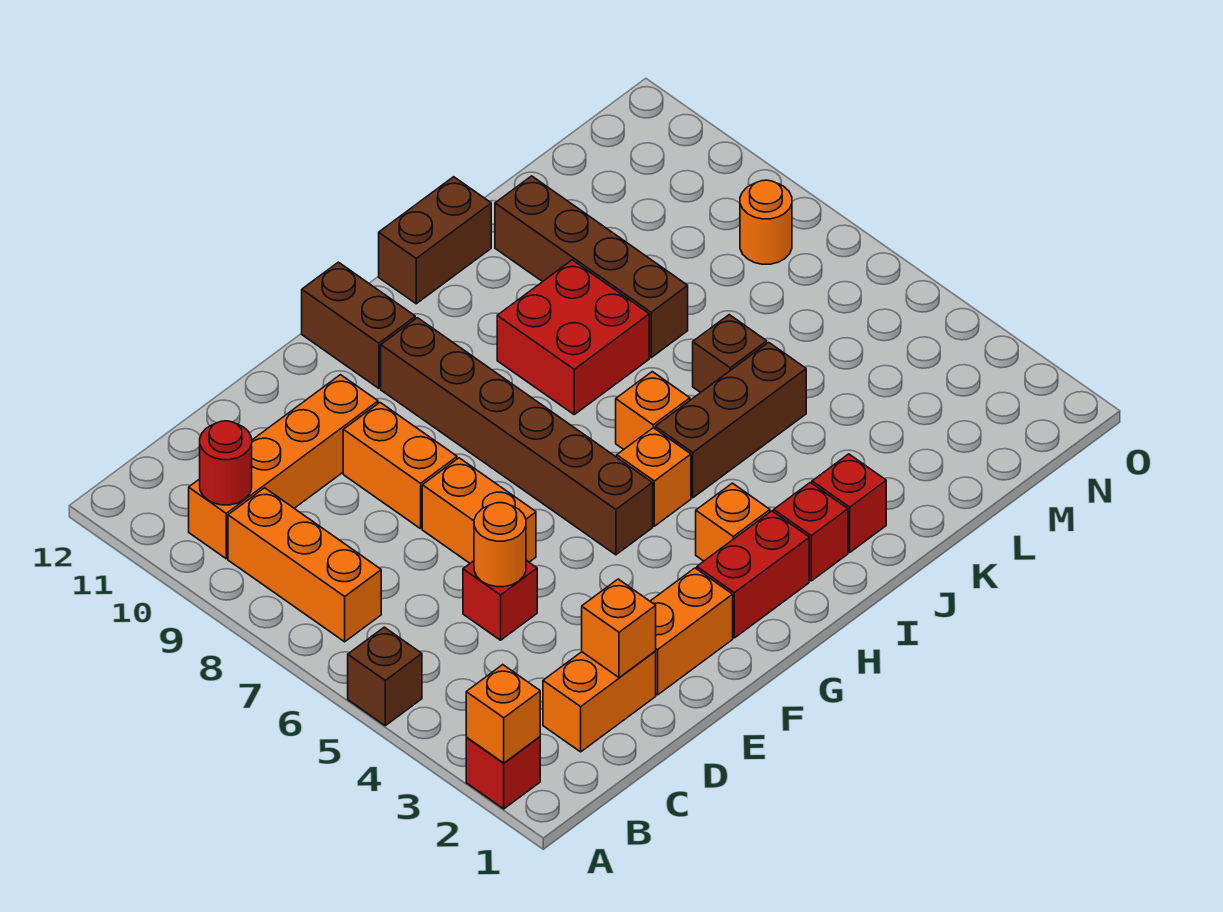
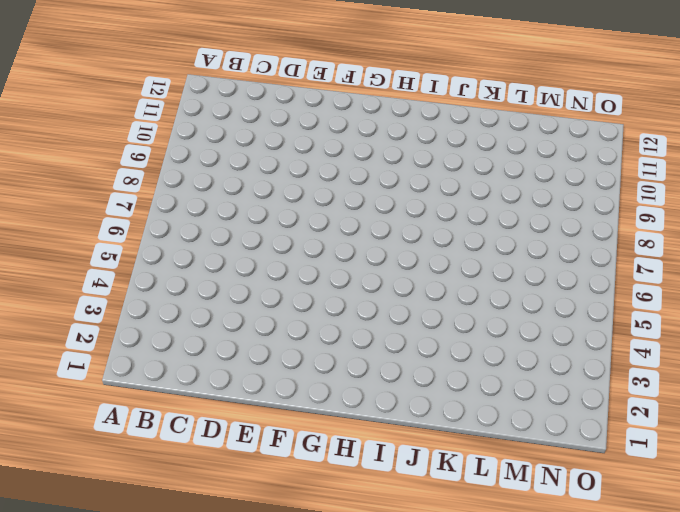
none -> red 1x1 brick [466,737,540,809]
none -> brown 1x1 brick [348,627,422,726]
none -> orange 1x3 brick [228,488,381,642]

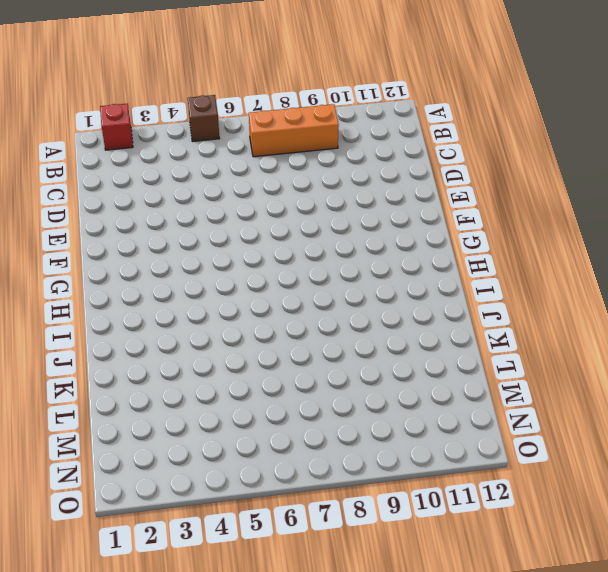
none -> orange 1x4 brick [189,375,378,559]
none -> orange 1x2 brick [543,651,656,752]
none -> red 1x1 brick [463,560,537,640]

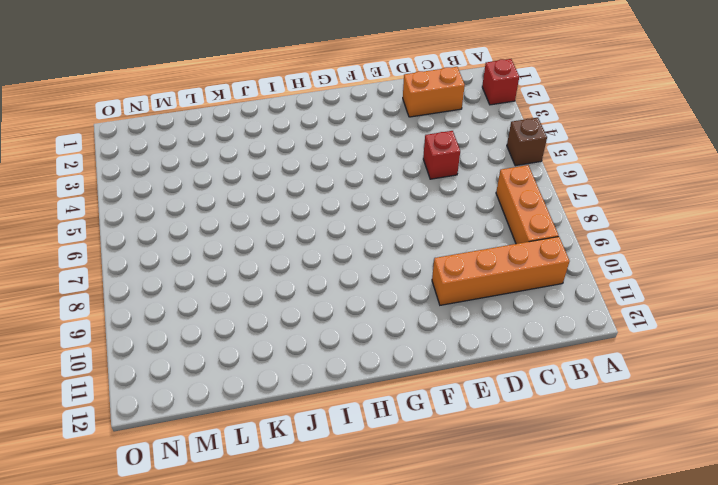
none -> orange 1x2 brick [650,568,733,695]
none -> orange 1x2 brick [422,458,536,563]
none -> orange 1x2 brick [343,403,457,529]

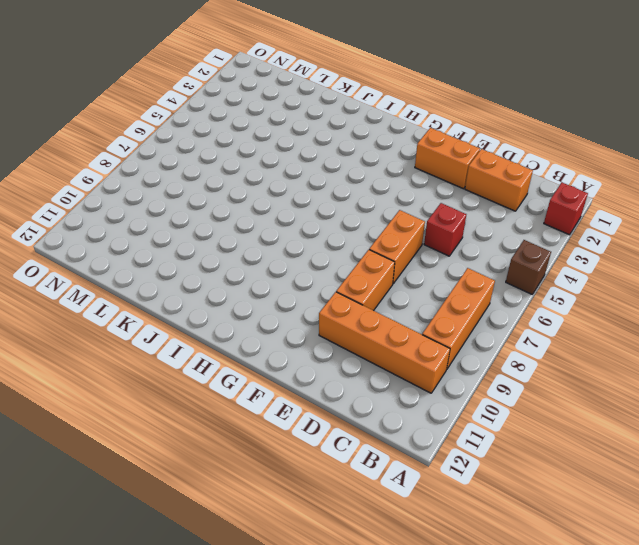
none -> red 1x2 brick [697,511,809,638]
none -> brown 1x6 brick [381,318,653,555]
none -> brown 1x2 brick [302,262,415,388]

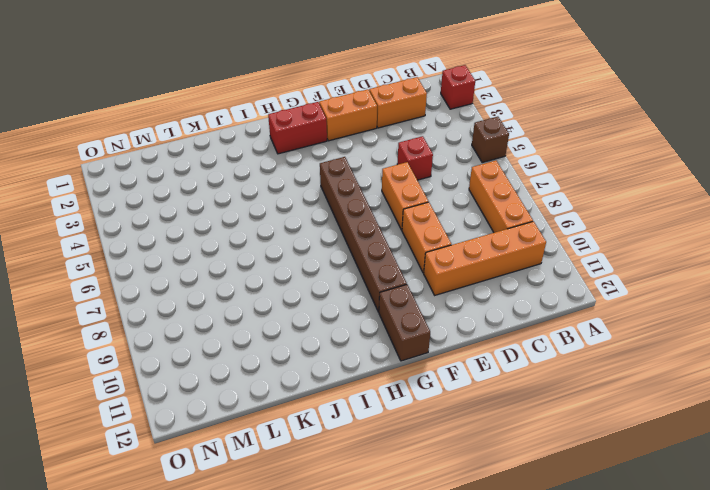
none -> orange 1x1 brick [696,483,770,561]
none -> orange 1x1 brick [617,428,691,526]
none -> red 1x1 brick [774,482,848,581]

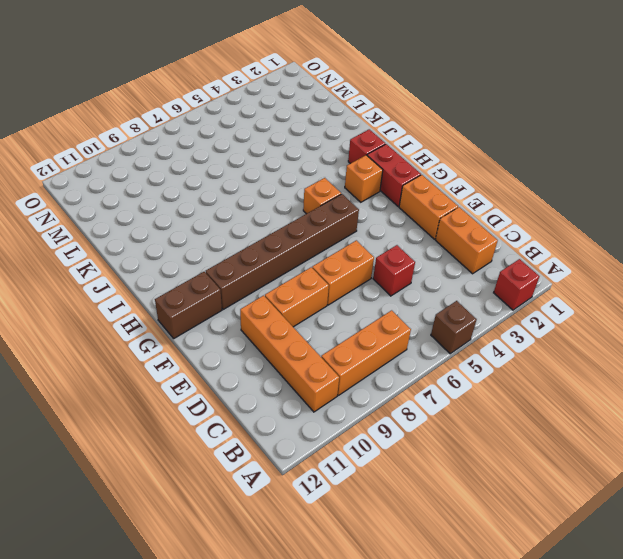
none -> brown 1x3 brick [655,342,806,498]
none -> orange 1x1 brick [616,372,690,450]
none -> red 2x2 brick [497,260,649,414]

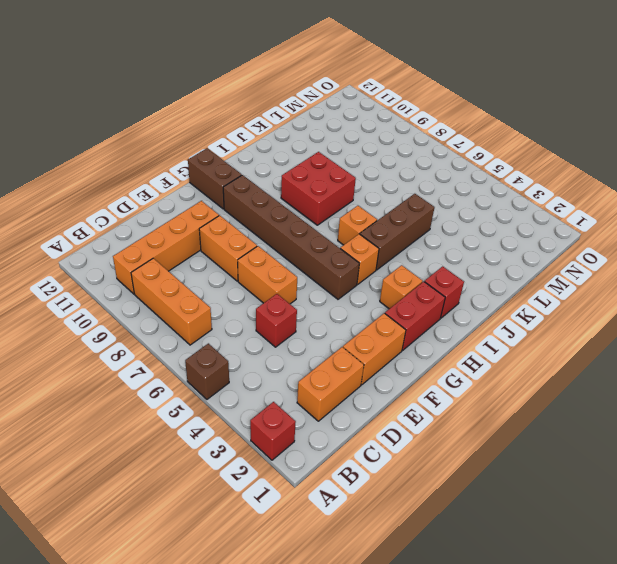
none -> brown 1x2 brick [379,177,491,304]
none -> red 1x1 brick [812,454,886,552]
none -> brown 1x1 brick [693,315,767,393]

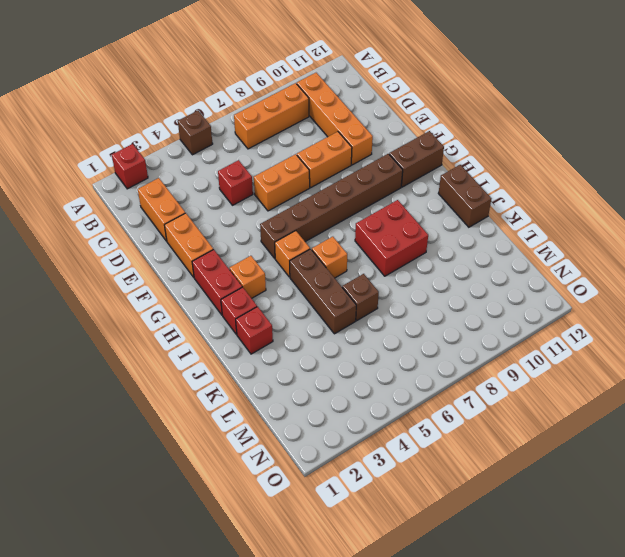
none -> brown 1x4 brick [495,176,688,358]
none -> orange 1x1 round brick [740,180,792,264]
none -> orange 1x1 brick [466,665,540,763]

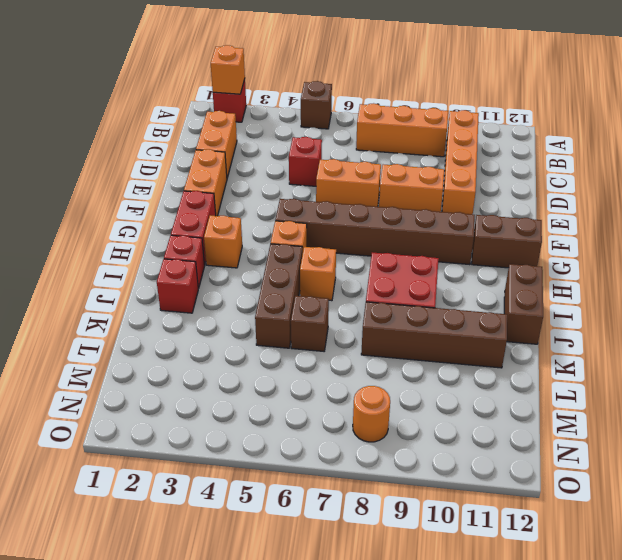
none -> red 1x1 round brick [200,421,252,505]
none -> orange 1x1 brick [582,579,656,678]
none -> orange 1x1 round brick [474,503,526,587]

